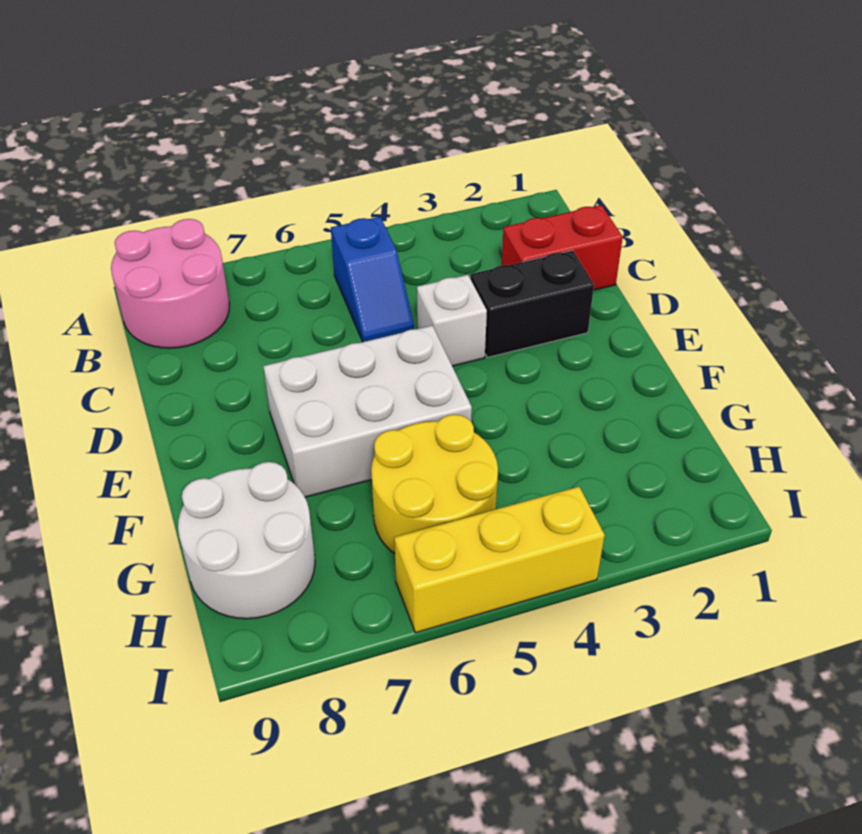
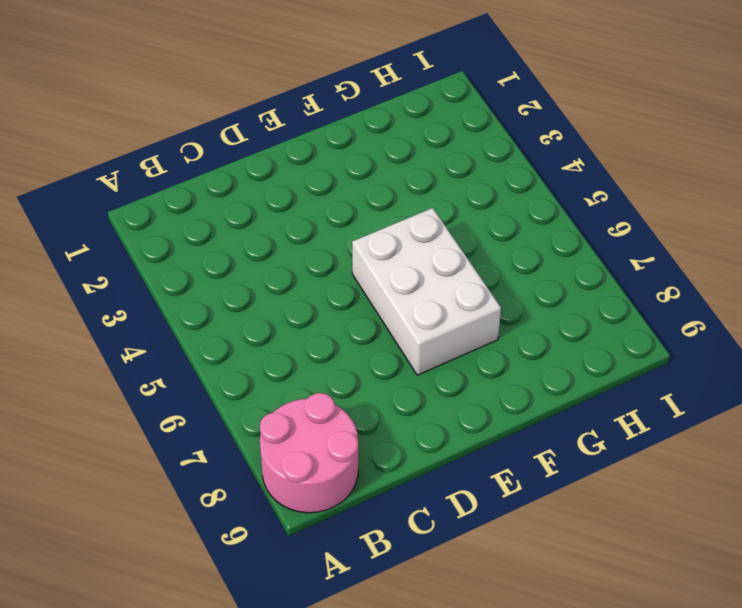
none -> blue 1x2 slope [331,217,414,342]
none -> red 1x2 brick [501,205,623,290]

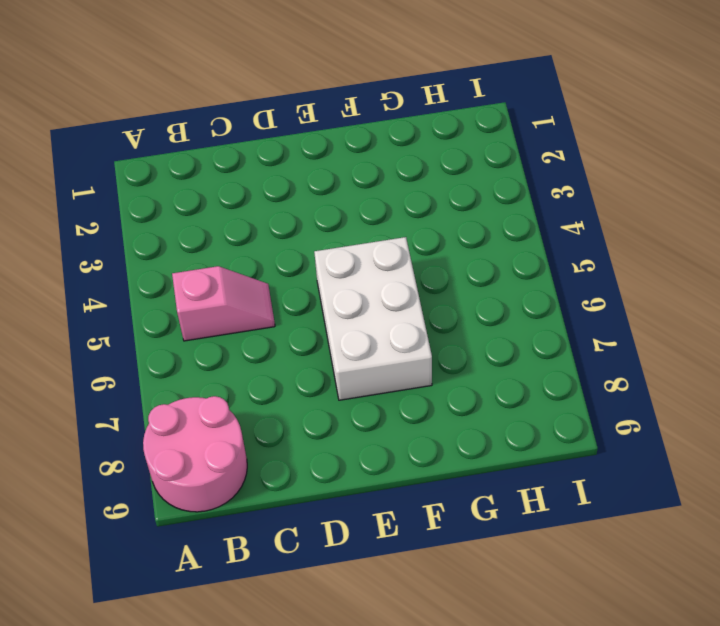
pink 1x2 slope [172,266,275,341] -> blue 1x2 slope [331,217,414,342]
none -> red 1x2 brick [501,205,623,290]
none -> black 1x2 brick [471,250,594,357]

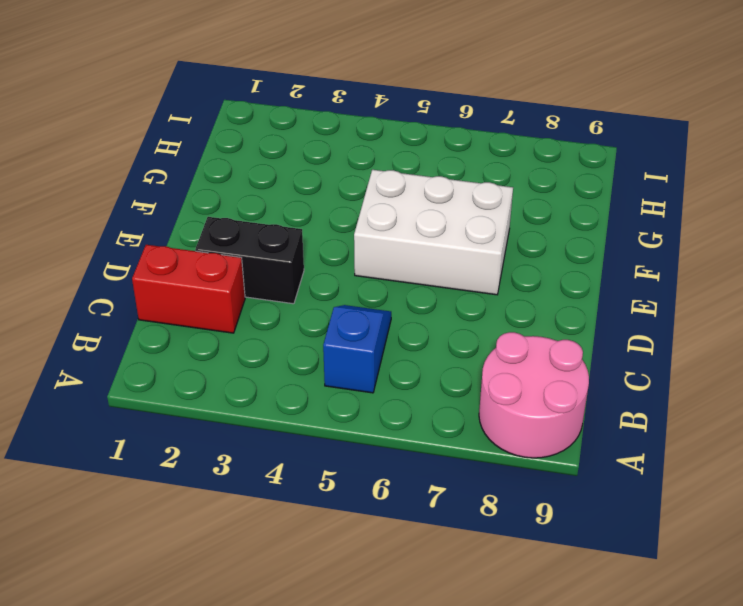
none -> white 1x1 brick [417,275,487,366]
none -> yellow 2x2 round brick [371,415,498,554]

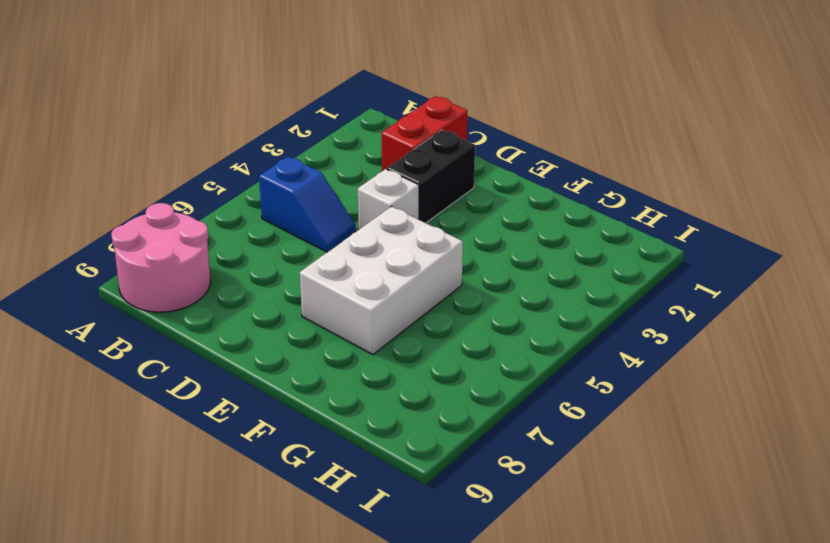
none -> yellow 2x2 round brick [371,415,498,554]
none -> white 2x2 round brick [178,462,315,619]

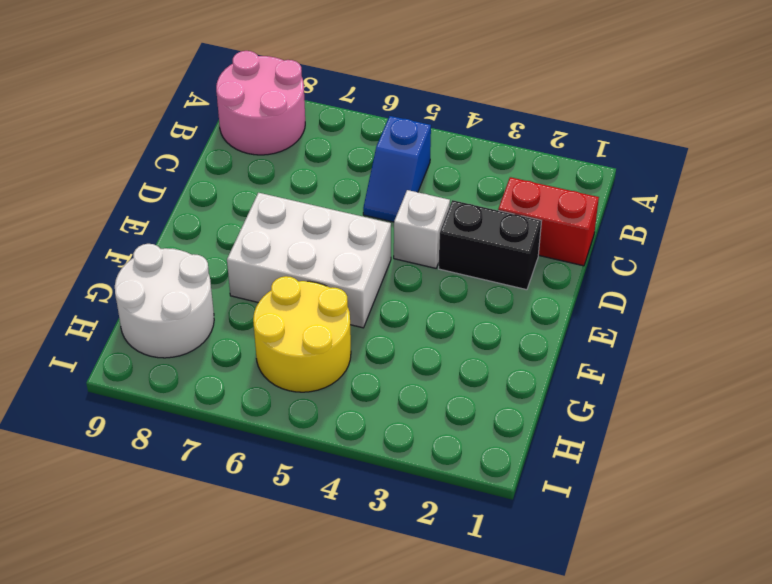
none -> yellow 1x3 brick [394,487,605,633]

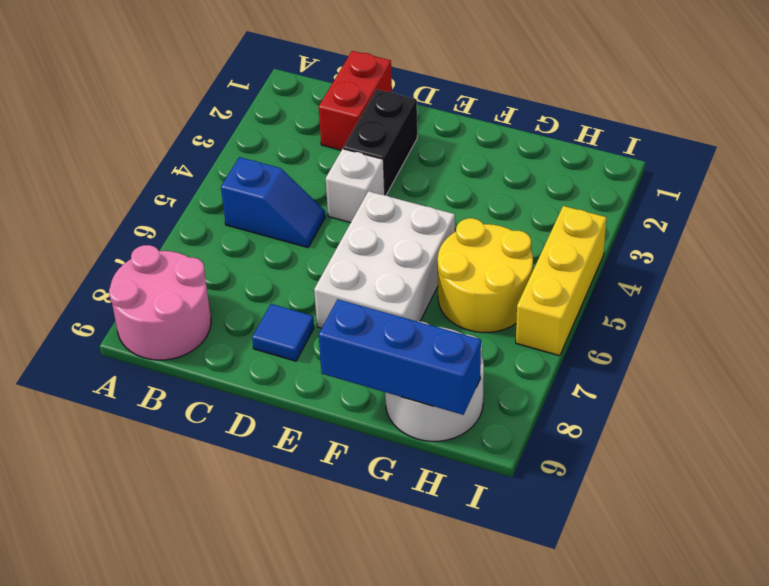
blue 1x1 tile [252,304,314,361] -> none
blue 1x3 brick [319,299,481,415] -> none

